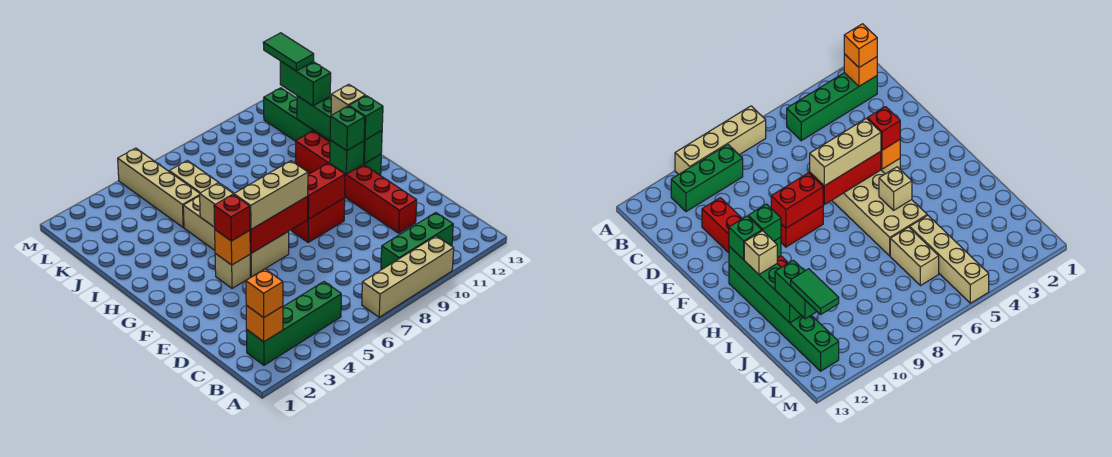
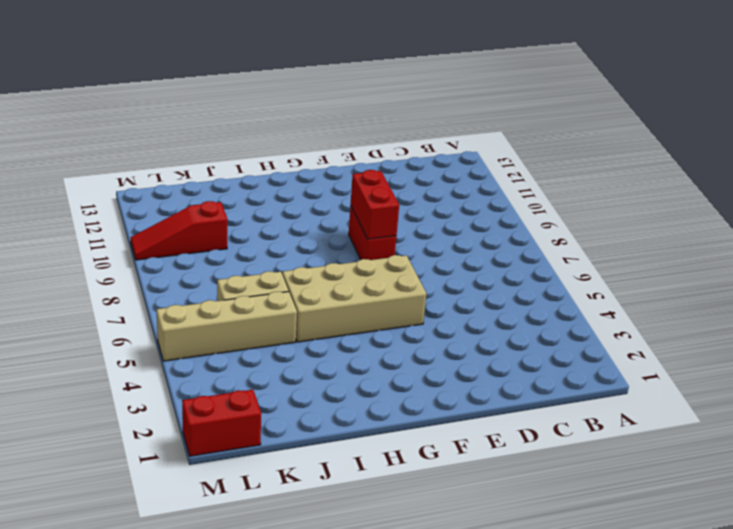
red 1x3 slope [131,201,227,260] -> none
red 1x2 brick [182,390,261,456] -> none
none -> tan 1x4 brick [362,236,454,317]
none -> green 1x4 brick [246,282,341,365]
none -> green 1x3 brick [381,213,453,269]

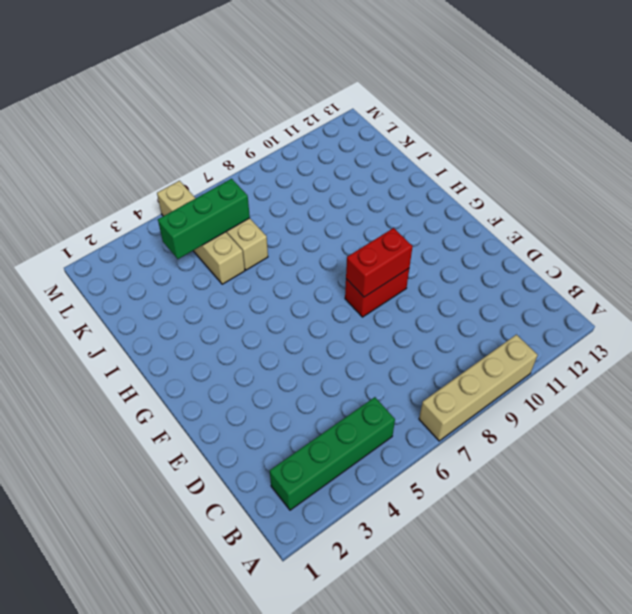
green 1x3 brick [158,179,250,259] -> green 1x3 brick moved to [381,213,453,269]
none -> red 1x6 brick [295,131,417,233]
none -> tan 1x1 brick [215,253,250,288]
none -> tan 2x4 brick [183,184,289,277]

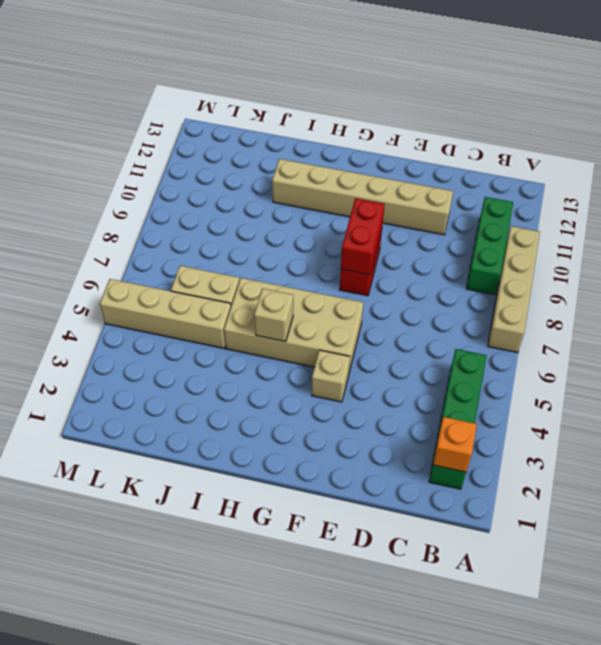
tan 1x6 brick [272,159,453,235] -> red 1x6 brick [295,131,417,233]
none -> green 1x6 brick [264,88,381,176]
none -> orange 1x1 brick [215,230,250,265]
none -> red 1x3 brick [250,196,308,253]

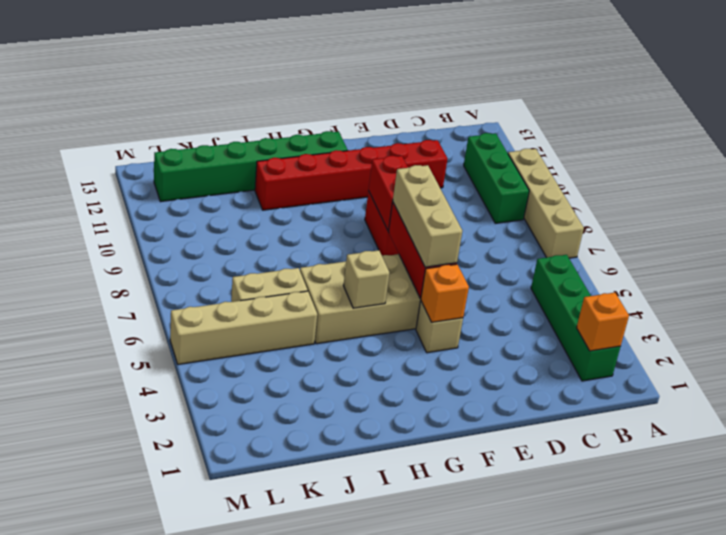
none -> green 1x1 brick [330,140,364,174]
none -> green 1x4 brick [297,96,382,164]
none -> orange 1x1 brick [246,269,283,318]

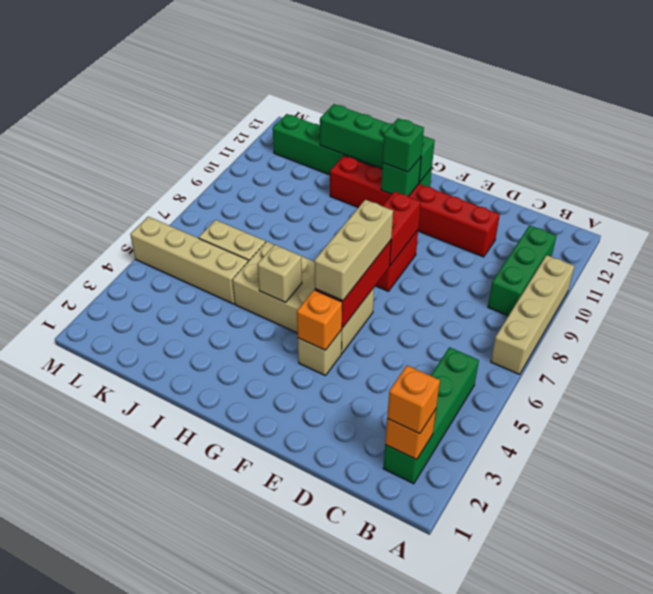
none -> red 1x1 brick [214,194,250,241]
none -> green 1x1 brick [349,96,383,140]
none -> tan 1x1 brick [331,84,365,115]

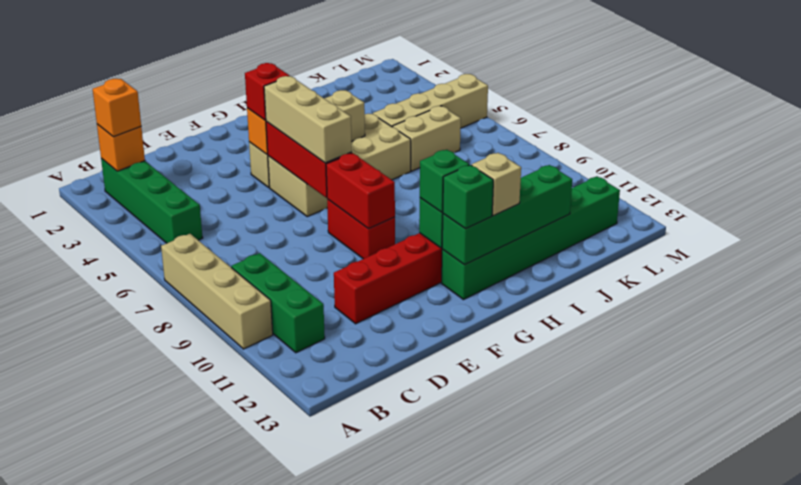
none -> green 1x2 brick [280,61,331,106]
none -> green 1x2 tile [263,33,314,71]

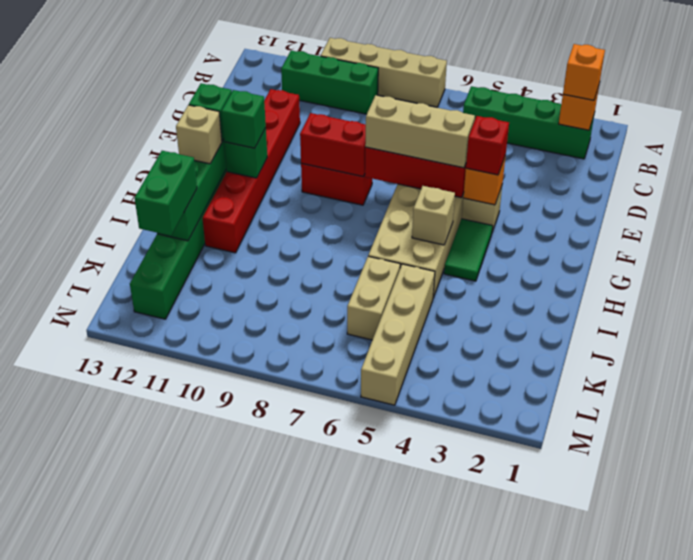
green 1x2 tile [444,219,493,281] -> green 1x2 tile moved to [263,33,314,71]

